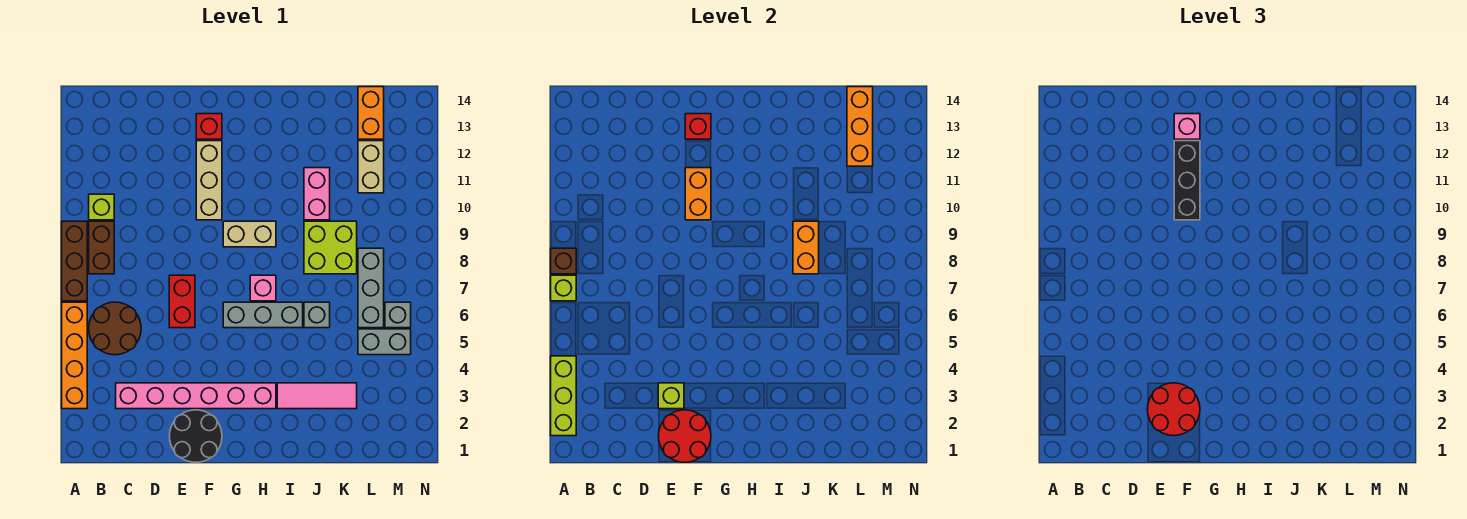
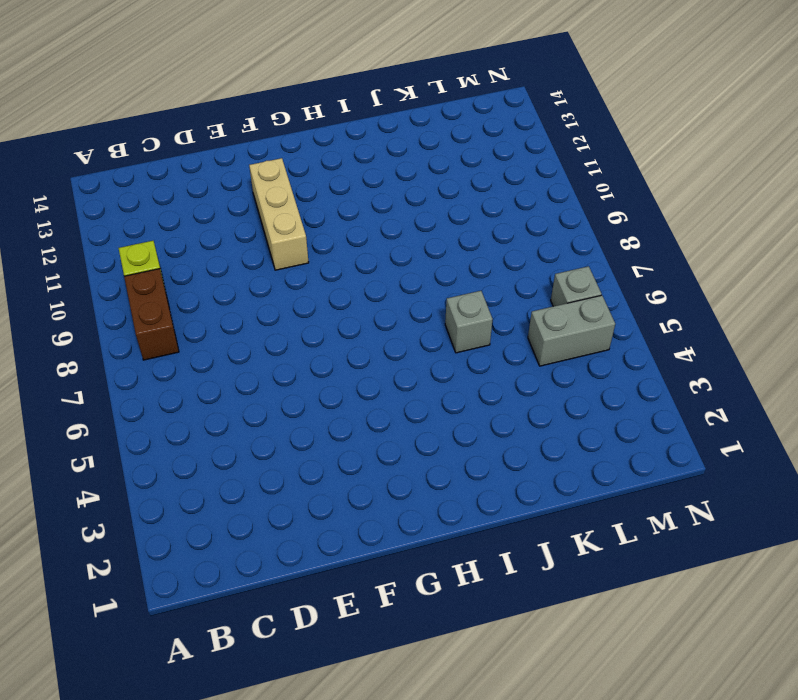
none -> orange 1x4 brick [62,302,87,409]
none -> brown 1x3 brick [62,221,87,301]
none -> brown 2x2 round brick [89,302,141,355]
none -> pink 1x6 brick [116,383,276,409]

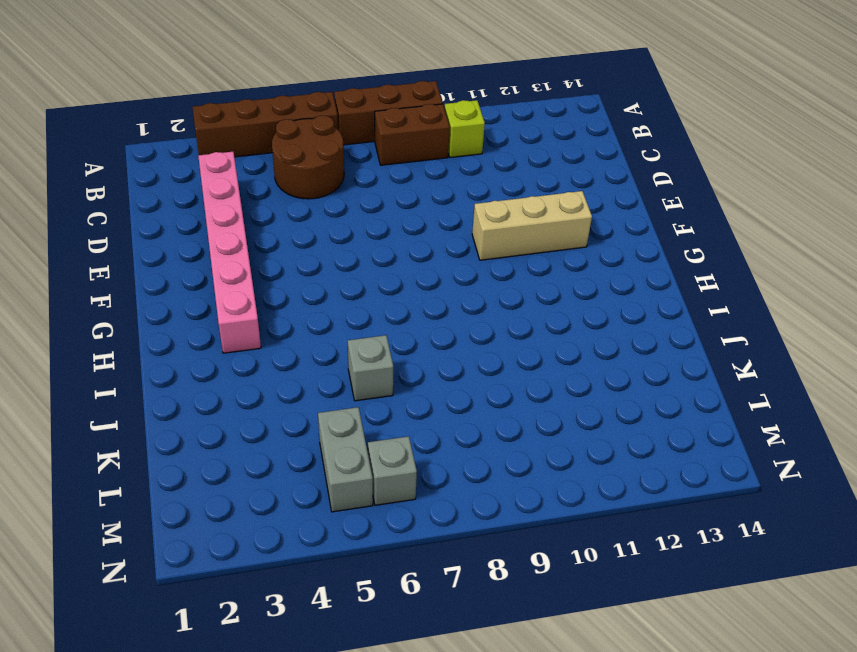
brown 1x4 brick [193,92,338,157] -> orange 1x4 brick [62,302,87,409]
none -> black 2x2 round brick [169,410,222,462]
none -> red 1x2 brick [169,275,195,328]
none -> red 1x1 brick [196,114,222,139]
none -> grey 1x3 brick [223,302,303,328]

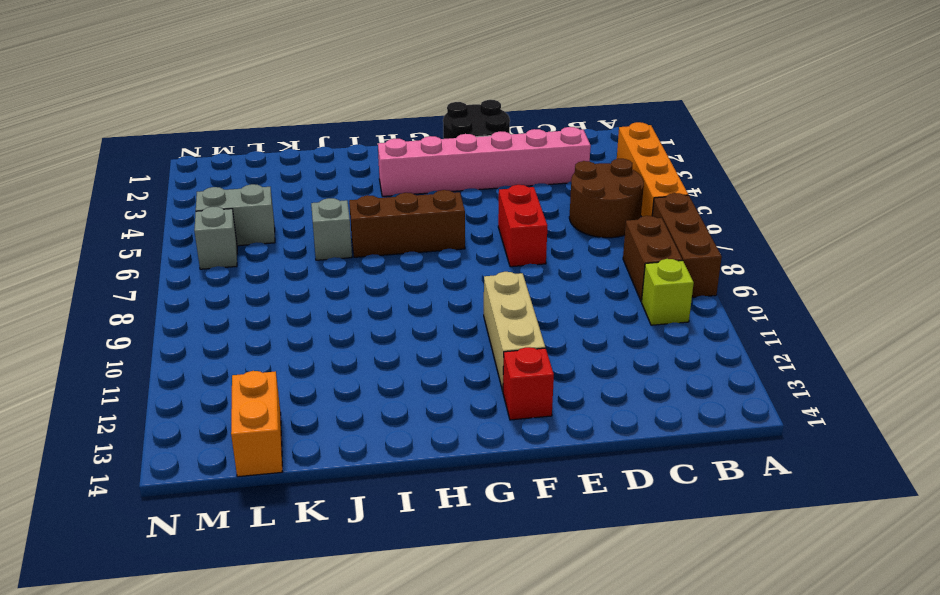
brown 1x3 brick [349,190,465,257] -> grey 1x3 brick [223,302,303,328]
none -> tan 1x2 brick [223,221,276,247]
none -> pink 1x1 brick [250,275,276,301]
none -> pink 1x3 tile [277,383,357,409]
none -> lime 2x2 brick [304,221,357,274]

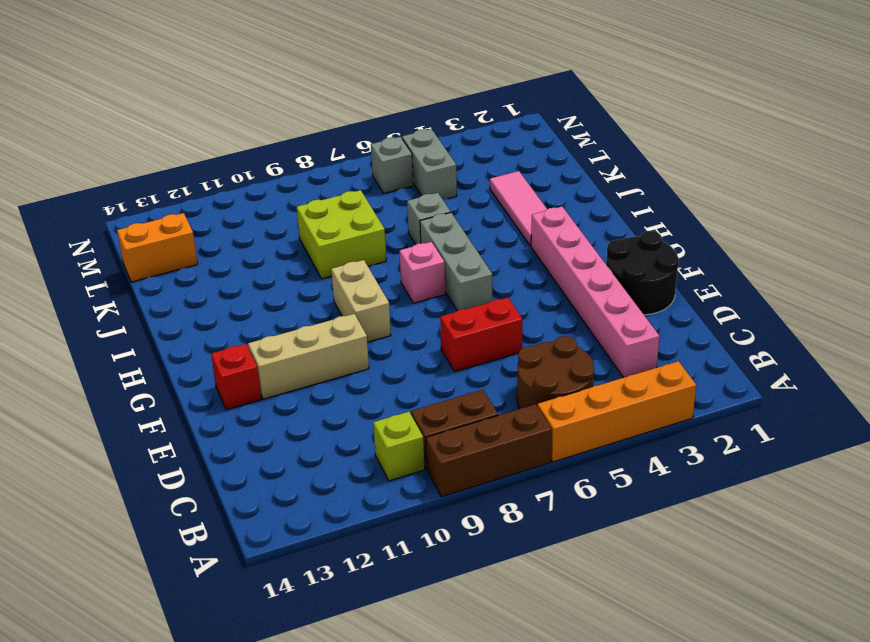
none -> pink 1x2 brick [304,168,330,220]
none -> grey 1x3 brick [358,248,384,328]
none -> tan 1x2 brick [358,141,384,193]
none -> lime 1x3 brick [551,356,576,436]

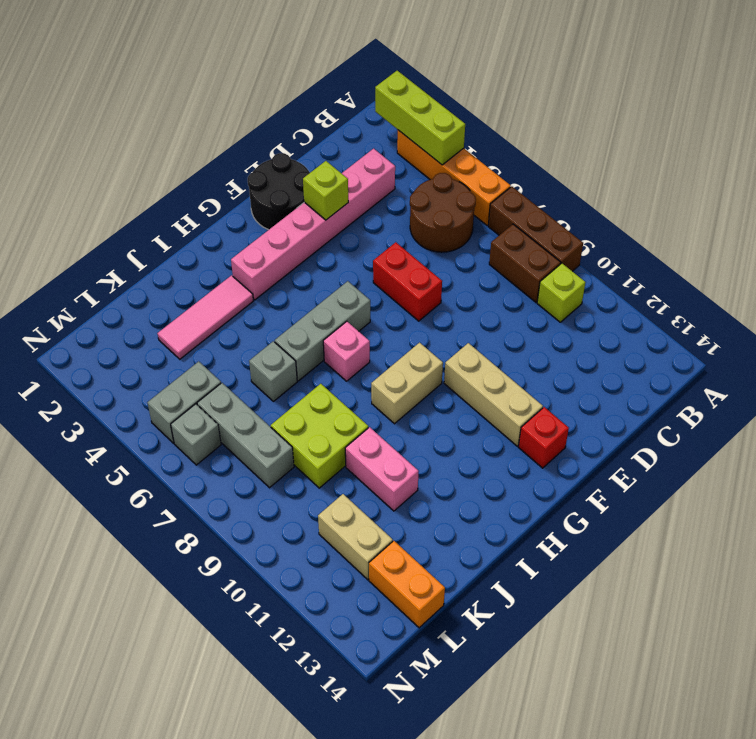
none -> lime 1x1 brick [551,275,576,301]
none -> brown 1x1 brick [551,248,576,274]
none -> red 2x2 round brick [658,410,711,462]
none -> orange 1x2 brick [685,168,711,220]

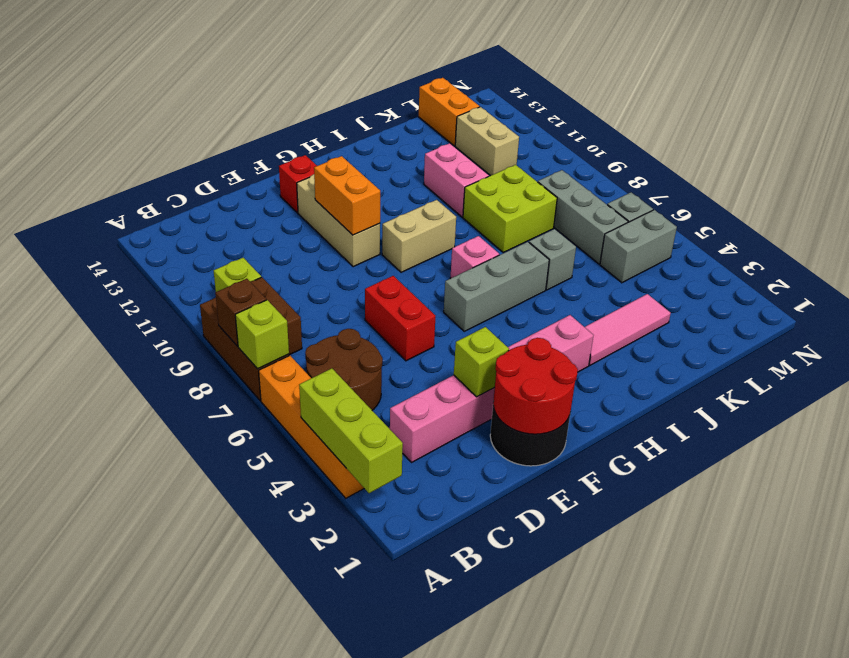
none -> red 1x1 brick [685,114,711,139]
none -> orange 1x2 brick [793,221,819,274]
none -> orange 1x3 brick [847,87,873,166]
none -> red 2x2 round brick [1147,383,1200,436]

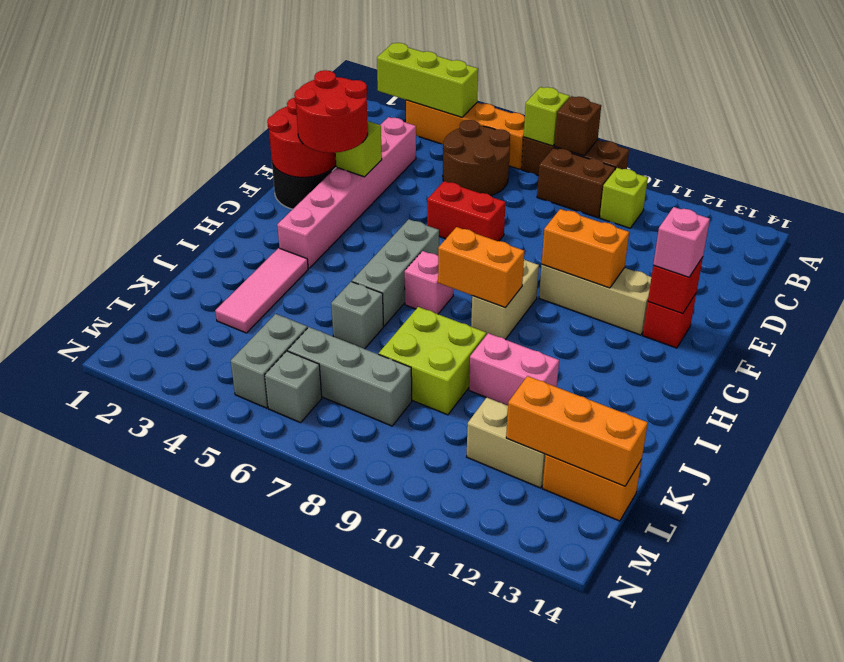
orange 1x2 brick [438,227,524,307] -> orange 1x2 brick moved to [793,221,819,274]
none -> black 1x3 brick [1174,141,1200,220]

